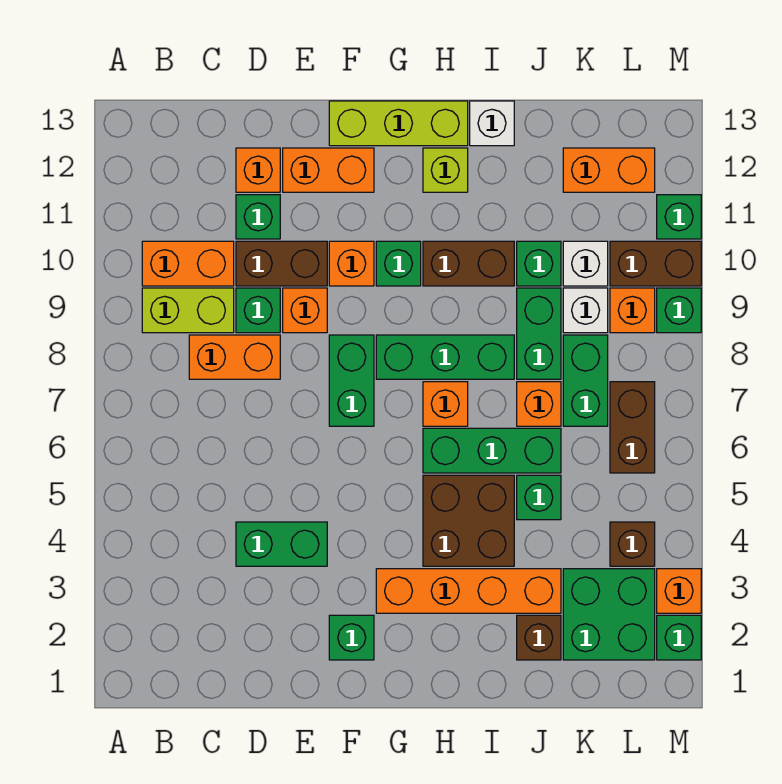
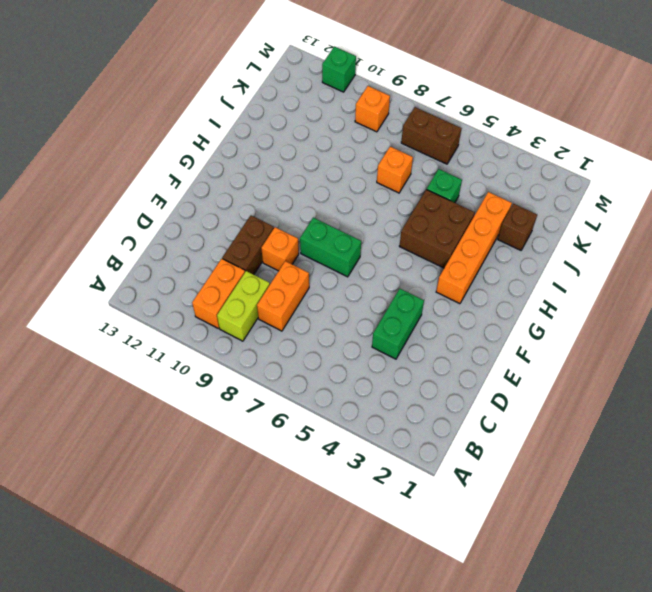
none -> green 1x1 brick [236,288,280,333]
none -> green 1x1 brick [236,195,280,239]
none -> orange 1x1 brick [236,148,280,192]
none -> orange 1x2 brick [283,148,374,192]

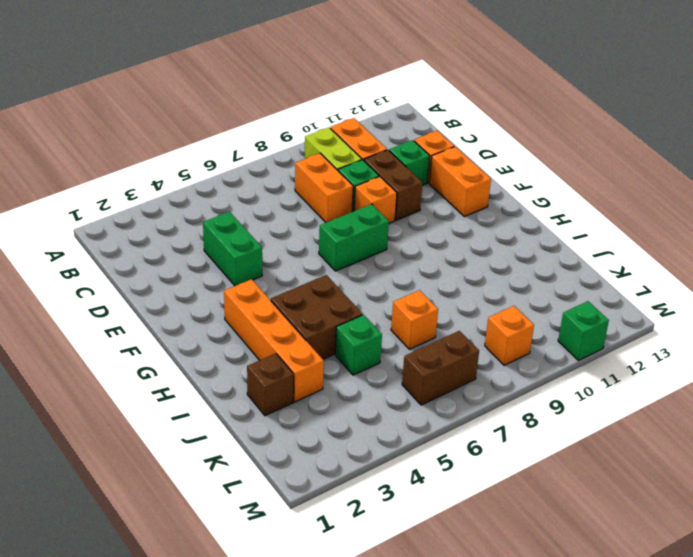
none -> green 1x1 brick [329,615,374,660]
none -> orange 1x1 brick [329,241,374,286]
none -> lime 1x3 brick [329,101,468,146]
none -> green 1x3 brick [376,335,514,379]

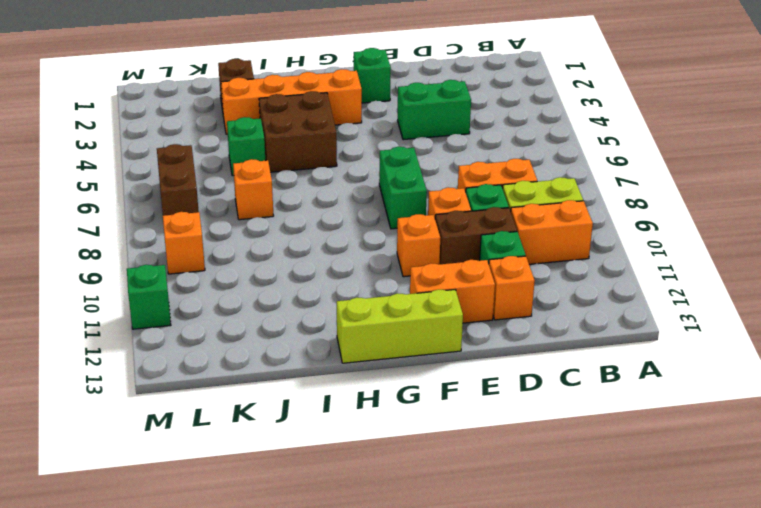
none -> green 1x3 brick [376,335,514,379]
none -> green 1x1 brick [376,241,421,286]
none -> green 1x3 brick [423,428,561,473]
none -> orange 1x1 brick [423,382,468,426]

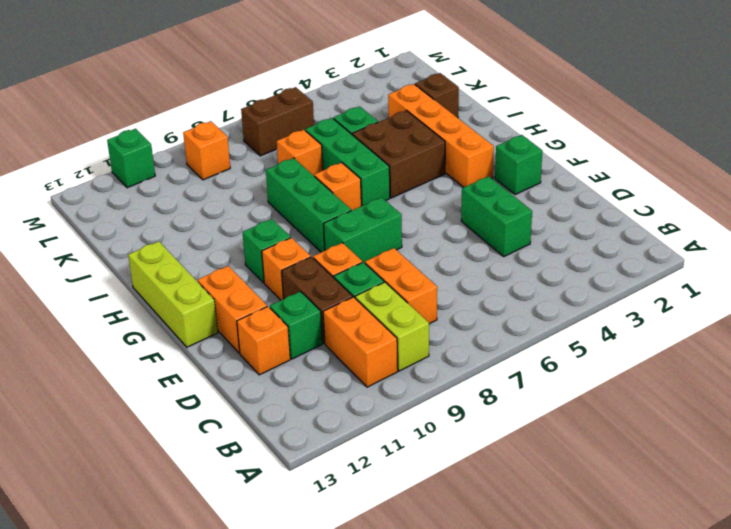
none -> brown 1x2 brick [423,241,514,286]
none -> lime 1x1 brick [423,148,468,192]
none -> white 1x1 brick [470,101,514,146]
none -> green 1x2 brick [517,288,561,379]

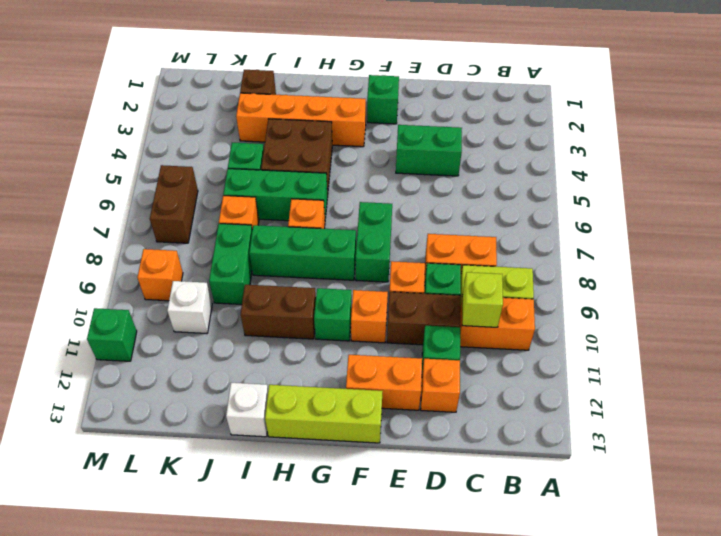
lime 1x1 brick [462,272,503,327] -> lime 1x1 brick moved to [423,148,468,192]
none -> green 1x1 brick [517,241,561,286]
none -> green 2x2 brick [563,569,655,660]
none -> green 1x2 brick [563,335,608,426]
none -> white 1x1 brick [563,288,608,333]

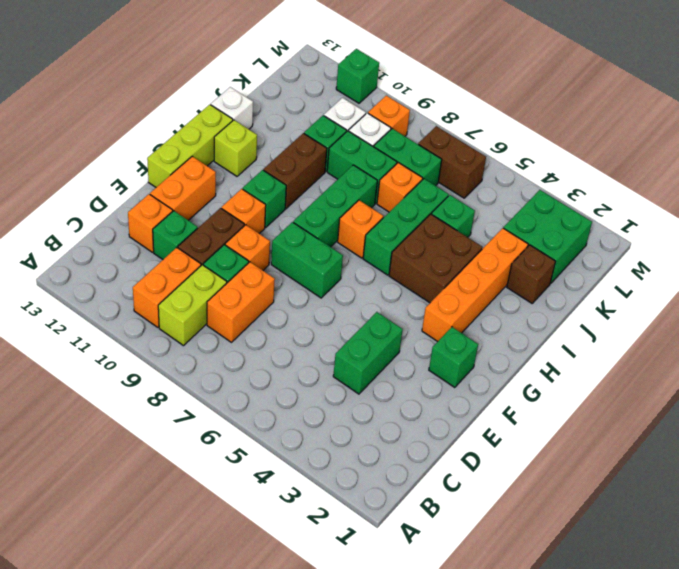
none -> orange 1x2 brick [563,148,655,192]
none -> brown 1x1 brick [610,522,655,566]
none -> brown 1x2 brick [610,241,701,286]
none -> green 1x1 brick [657,615,701,660]

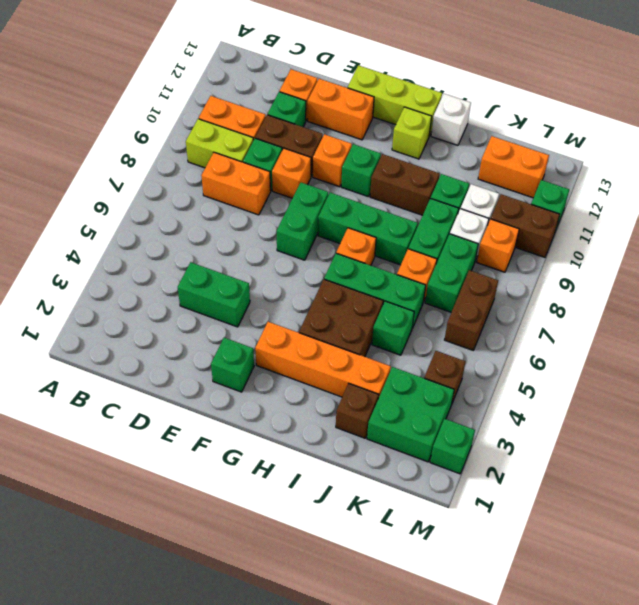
none -> orange 1x1 brick [657,569,701,613]
none -> green 1x1 brick [657,288,701,333]

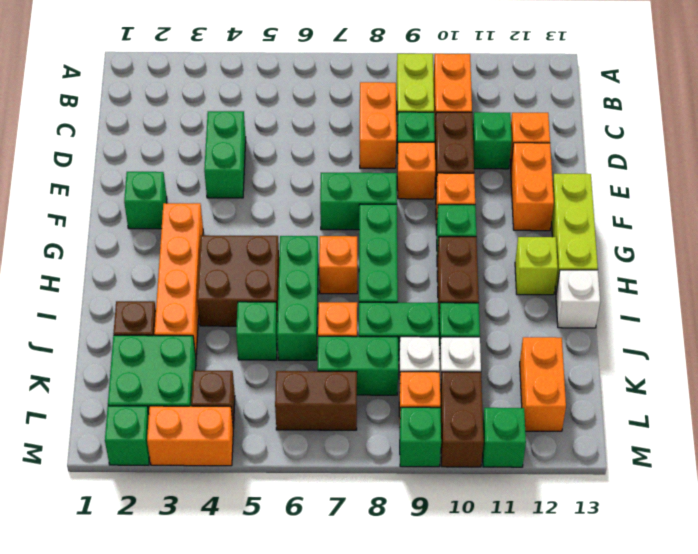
orange 1x2 brick [147,406,233,466] -> orange 1x1 brick [657,569,701,613]

